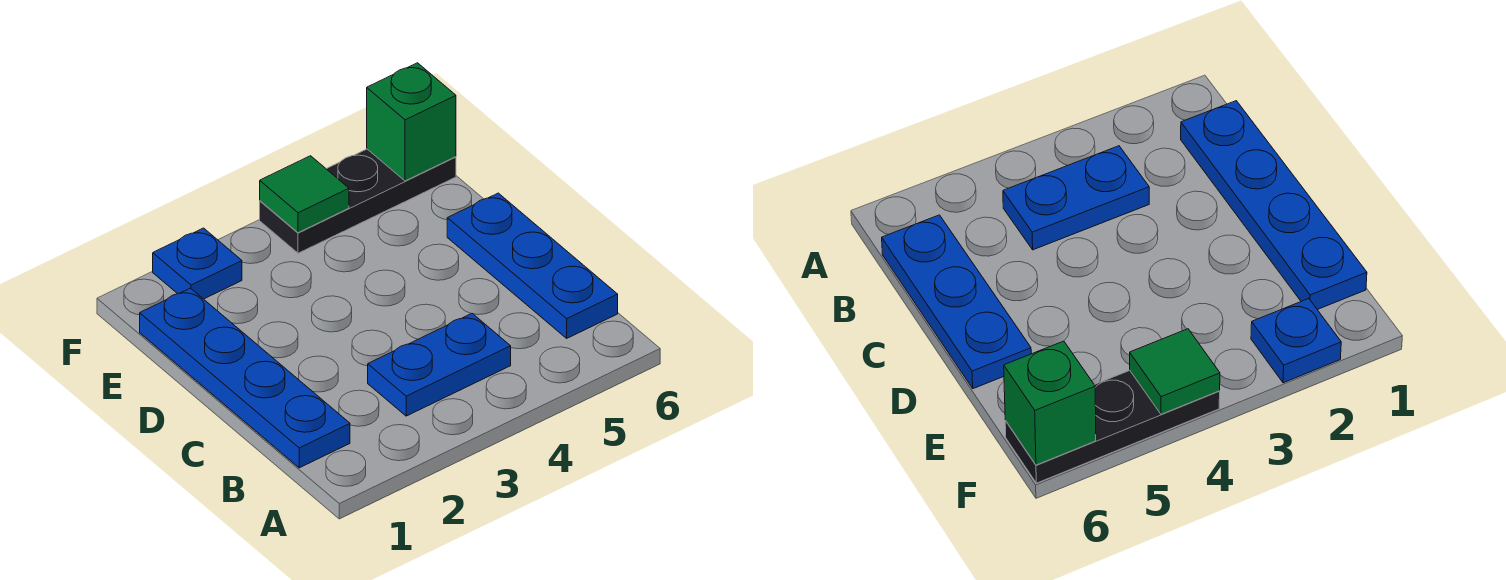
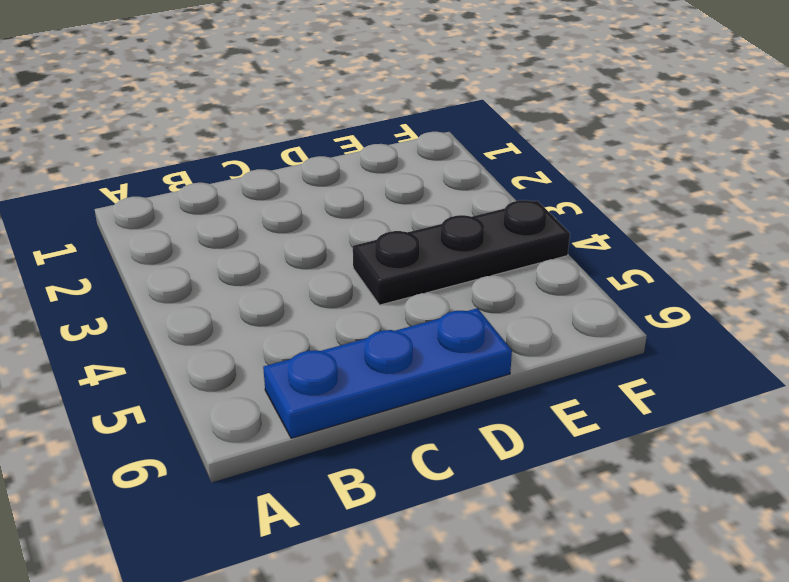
black 1x3 plate [353,200,570,305] -> black 1x3 plate turned to [260,149,456,253]
none -> blue 1x4 plate [140,288,350,468]
none -> blue 1x2 plate [368,314,511,416]

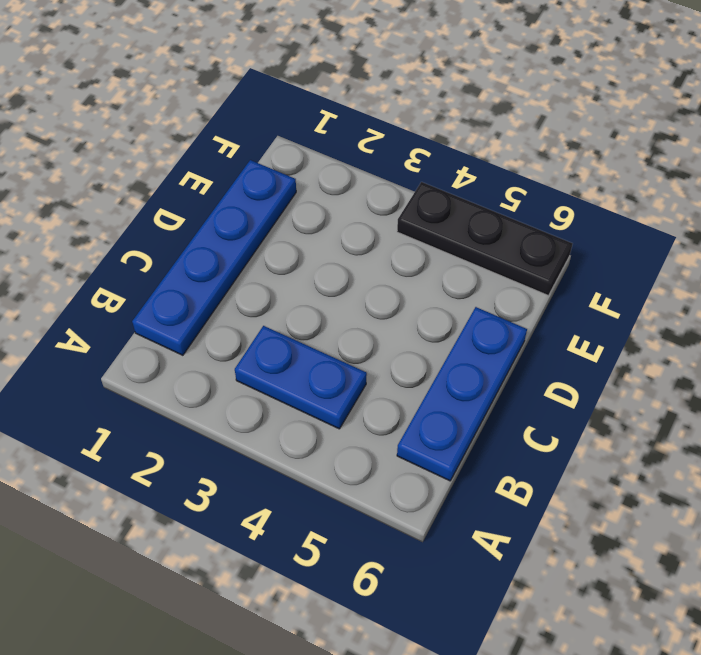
none -> blue 1x1 plate [153,228,242,299]
none -> green 1x1 tile [260,156,349,233]

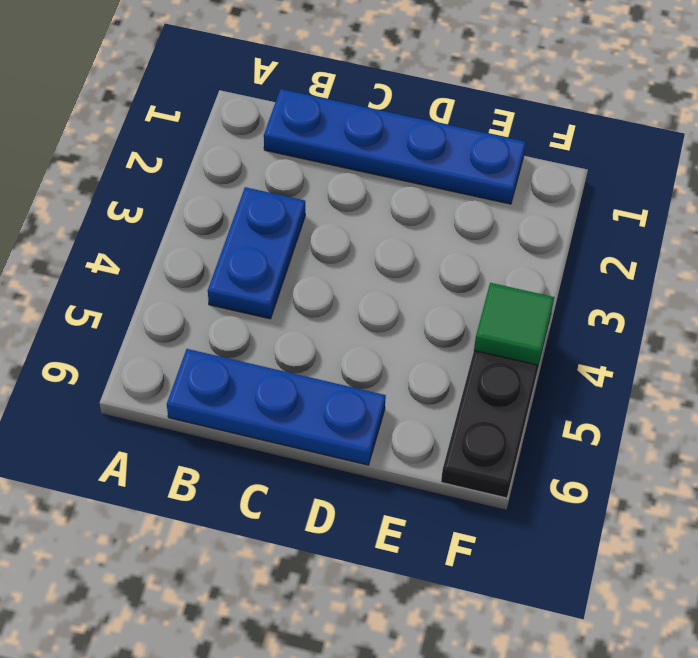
none -> blue 1x1 plate [153,228,242,299]
none -> green 1x1 brick [367,63,456,181]

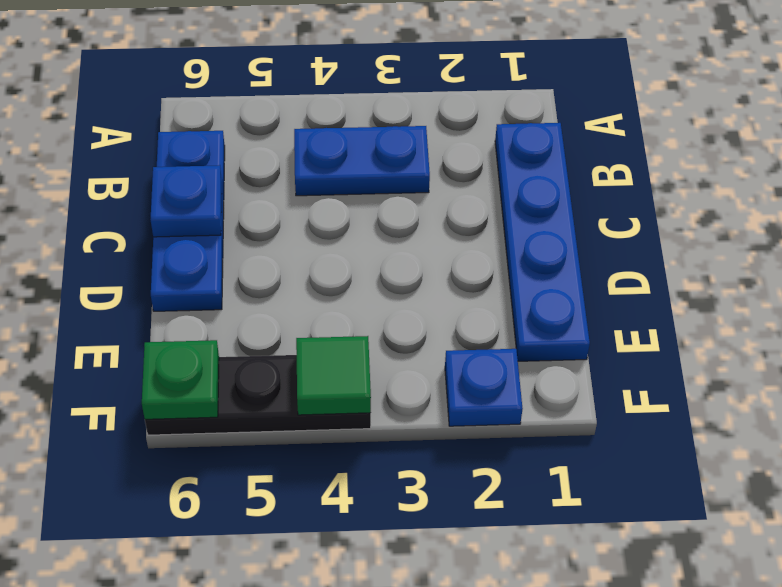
blue 1x1 plate [150,165,222,237] -> none
green 1x1 plate [142,340,219,419] -> green 1x1 brick [367,63,456,181]

